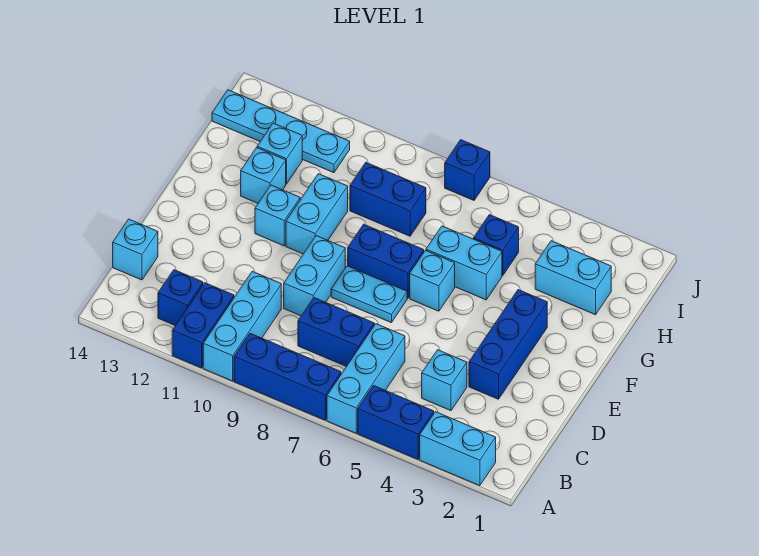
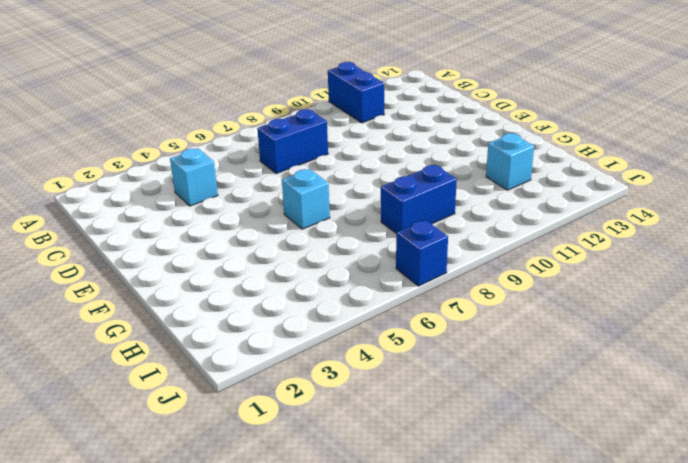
none -> cyan 1x2 brick [420,412,496,486]
none -> blue 1x2 brick [358,386,434,459]
none -> cyan 1x3 brick [327,324,405,433]

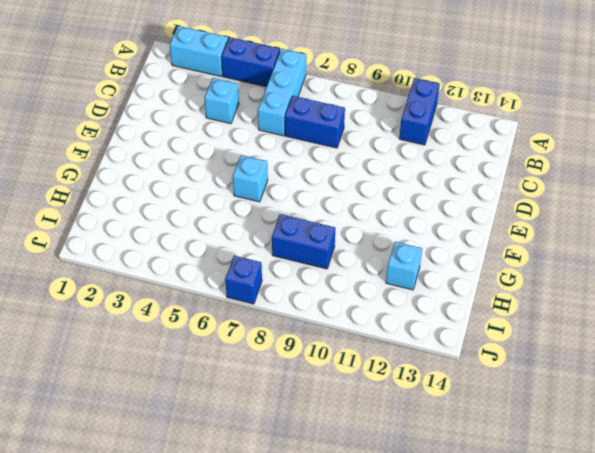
none -> blue 1x3 brick [234,333,341,420]
none -> cyan 1x3 brick [203,271,281,381]
none -> blue 1x1 brick [158,270,203,326]

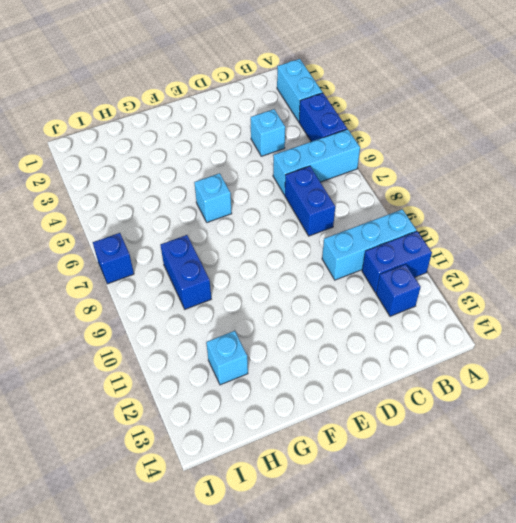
none -> blue 1x3 brick [234,333,341,420]
none -> cyan 1x1 brick [113,219,158,280]
none -> blue 1x3 brick [469,290,547,399]

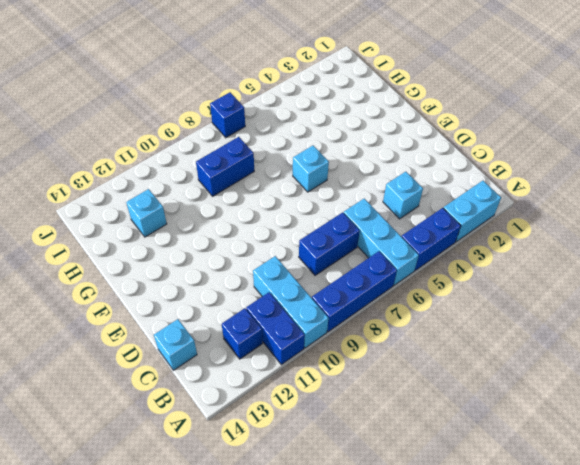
none -> blue 1x3 brick [469,290,547,399]
none -> cyan 1x2 brick [284,236,345,316]
none -> cyan 1x2 plate [331,266,407,323]

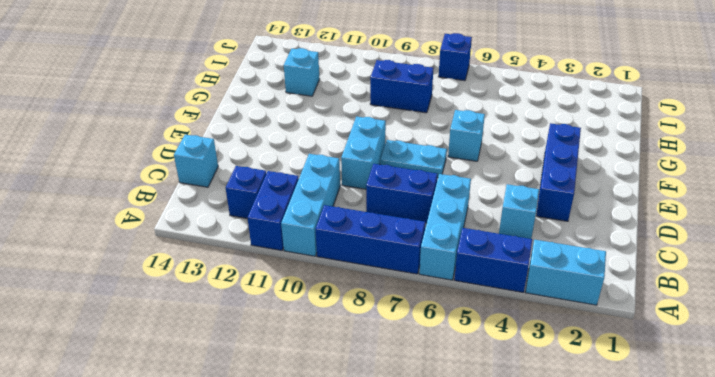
none -> blue 1x2 brick [348,224,424,298]
none -> cyan 1x2 brick [286,174,348,254]
none -> cyan 1x1 brick [255,185,300,246]

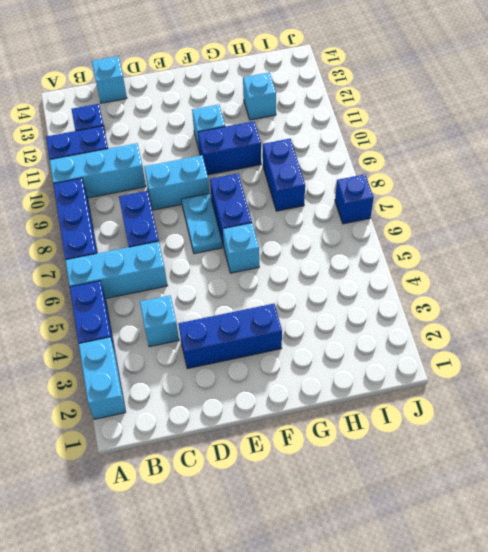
blue 1x2 brick [198,121,261,175] -> cyan 1x2 brick [286,174,348,254]
none -> cyan 1x2 brick [426,226,502,300]
none -> cyan 1x1 brick [241,148,286,203]
none -> cyan 1x2 brick [535,241,611,315]

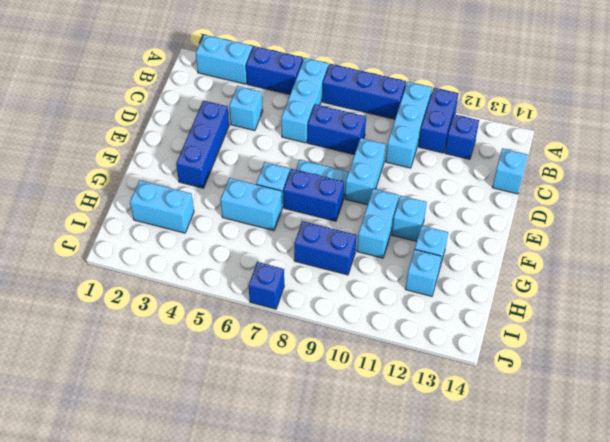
none -> blue 1x1 brick [473,215,519,276]
none -> cyan 1x4 plate [212,90,350,173]

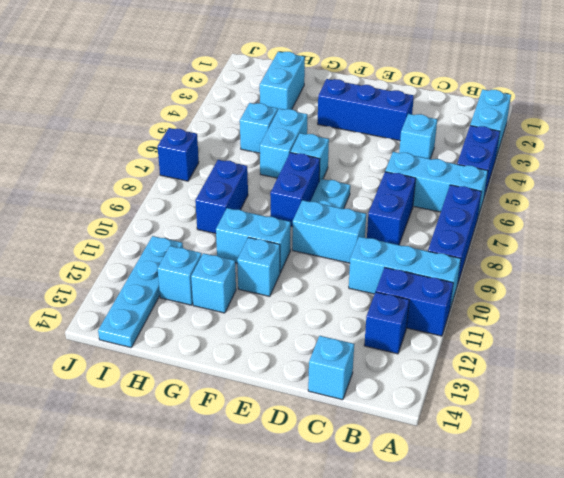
cyan 1x1 brick [240,103,278,153] -> blue 1x1 brick [473,215,519,276]

